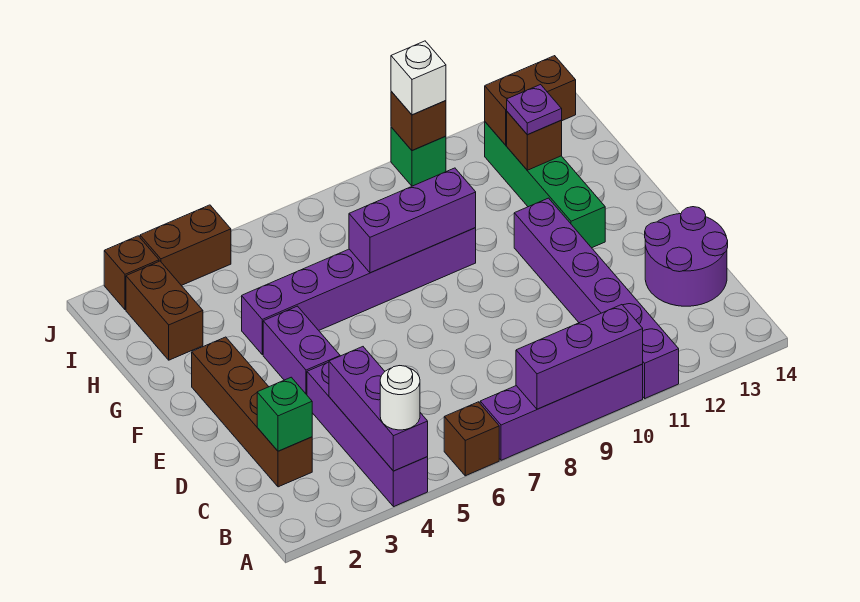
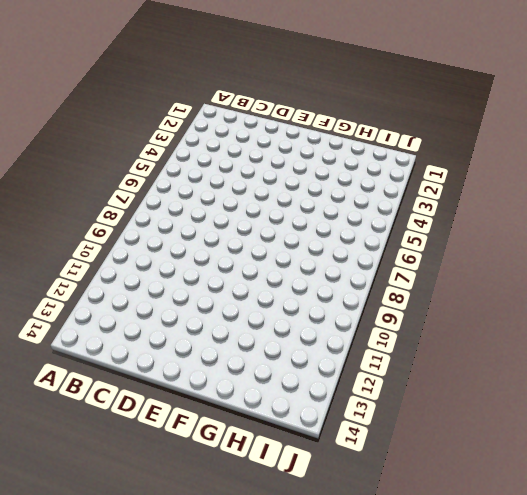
none -> purple 1x4 brick [307,362,428,507]
none -> brown 1x1 brick [444,402,499,476]
none -> purple 1x4 brick [480,364,643,460]

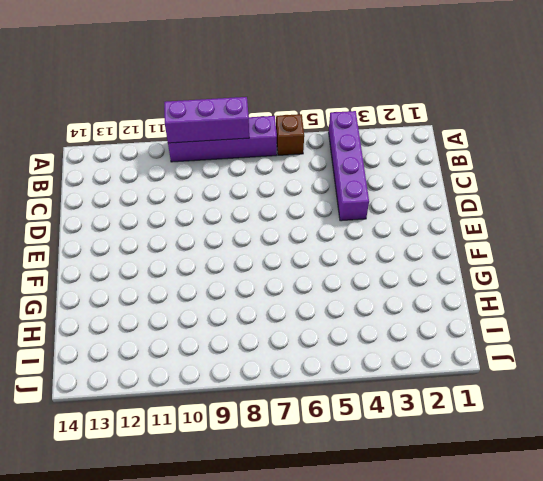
none -> purple 1x6 brick [514,198,679,398]
none -> brown 1x4 brick [192,337,312,487]
none -> purple 2x2 round brick [645,207,728,306]

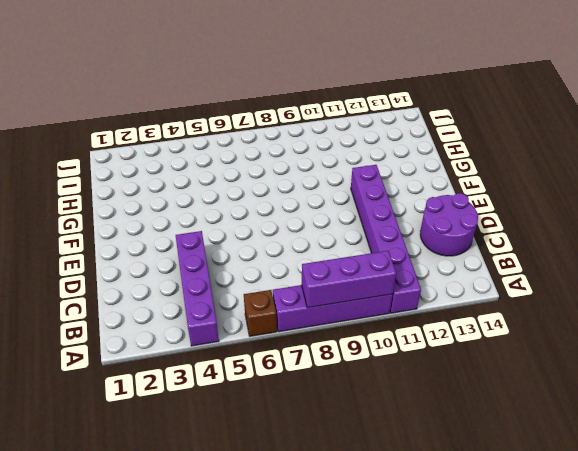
none -> brown 1x4 brick [192,337,312,487]
none -> purple 1x2 brick [263,306,340,395]
none -> green 1x4 brick [485,122,605,248]

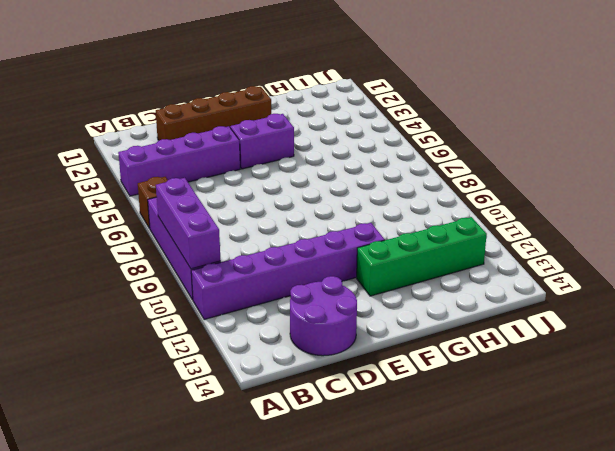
none -> purple 1x6 brick [242,228,476,355]
none -> brown 1x2 brick [126,261,203,360]
none -> brown 1x1 brick [104,236,159,310]

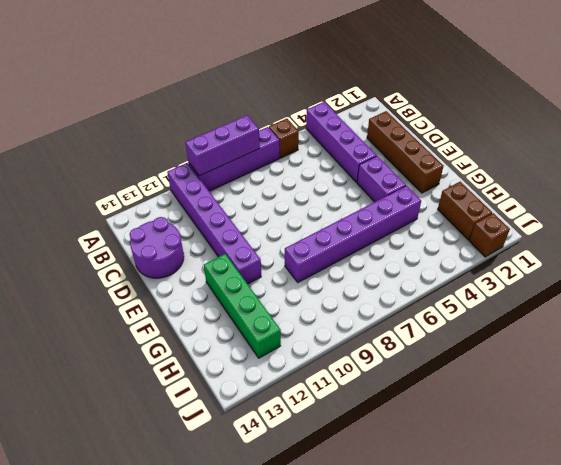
none -> brown 1x2 brick [140,205,231,286]
none -> green 1x1 brick [391,127,446,186]
none -> purple 1x3 brick [329,347,428,471]

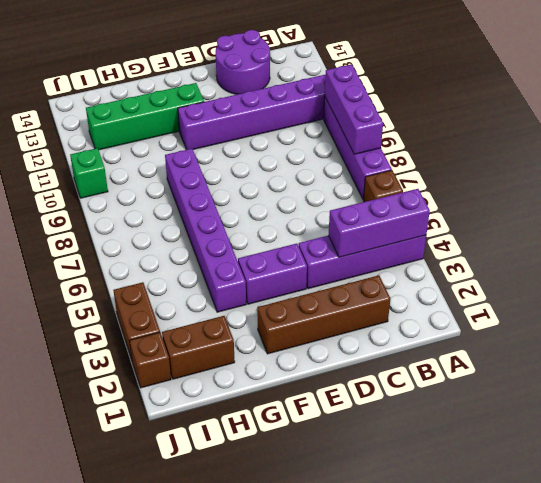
none -> green 1x1 brick [257,377,312,451]
none -> purple 1x3 brick [349,168,476,273]
none -> brown 1x1 brick [507,112,562,170]

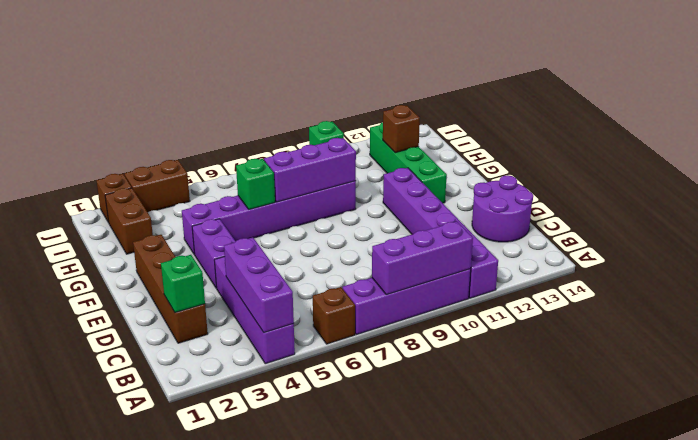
green 1x1 brick [236,159,275,209] -> none
none -> brown 1x2 brick [485,56,576,145]
none -> brown 1x1 brick [391,92,446,151]
none -> white 1x1 round brick [380,366,420,430]

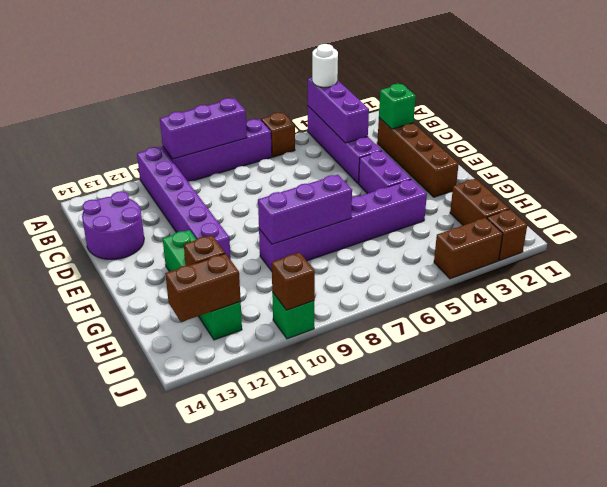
none -> purple 1x1 plate [507,85,562,135]
none -> white 1x1 brick [391,41,446,115]

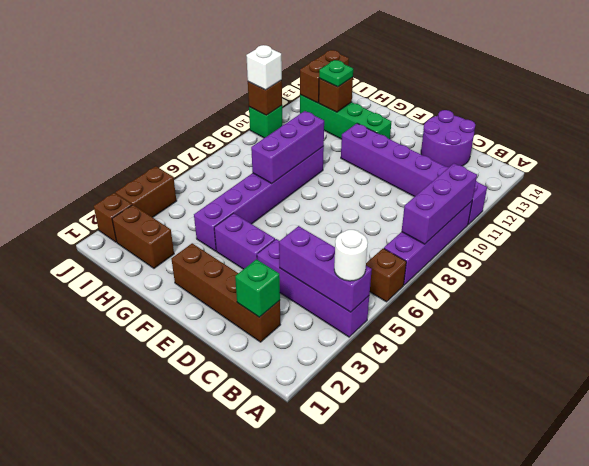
green 1x1 plate [319,60,353,87] -> purple 1x1 plate [507,85,562,135]

